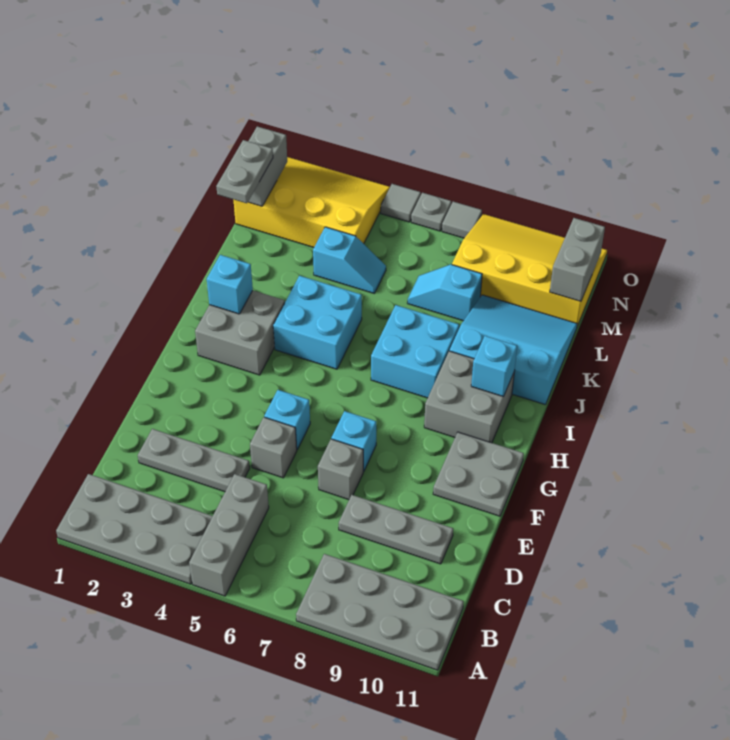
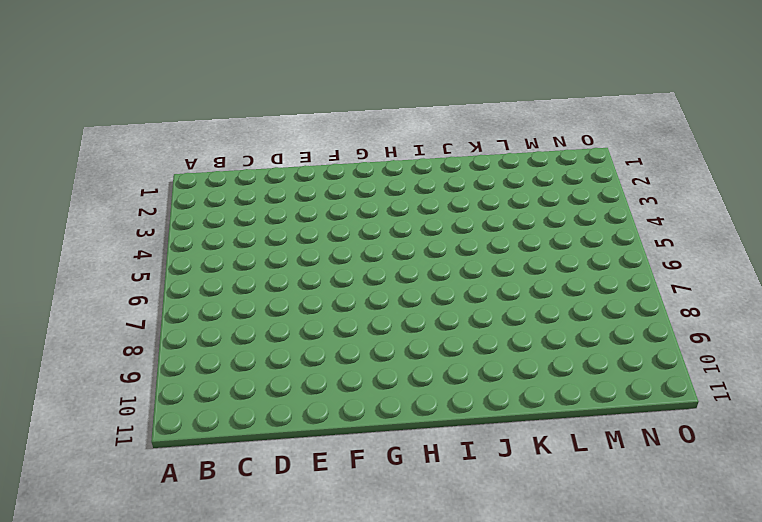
none -> grey 2x4 plate [56,474,213,584]
none -> grey 1x3 brick [189,474,269,596]
none -> grey 2x4 plate [296,554,464,670]

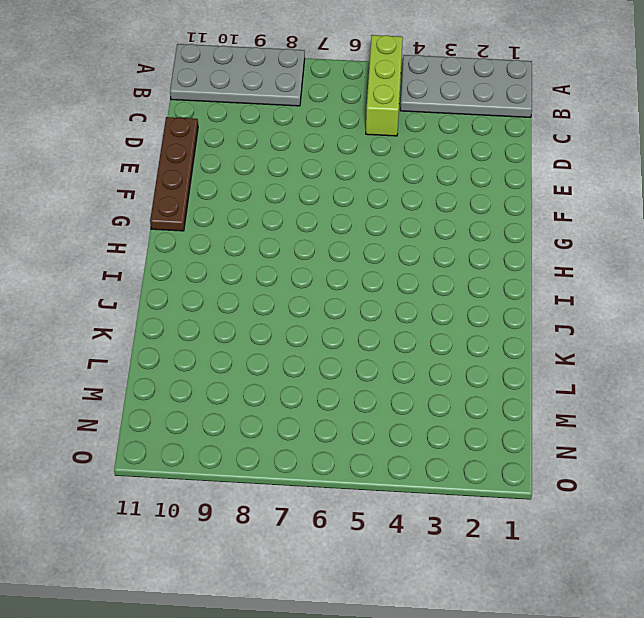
lime 1x3 brick [366,35,403,136] -> grey 1x3 brick [189,474,269,596]
brown 1x4 plate [150,117,198,231] -> grey 2x2 plate [433,432,524,516]
none -> grey 1x3 plate [138,429,250,492]
none -> grey 1x3 plate [339,495,453,564]
none -> grey 1x1 brick [250,417,297,478]

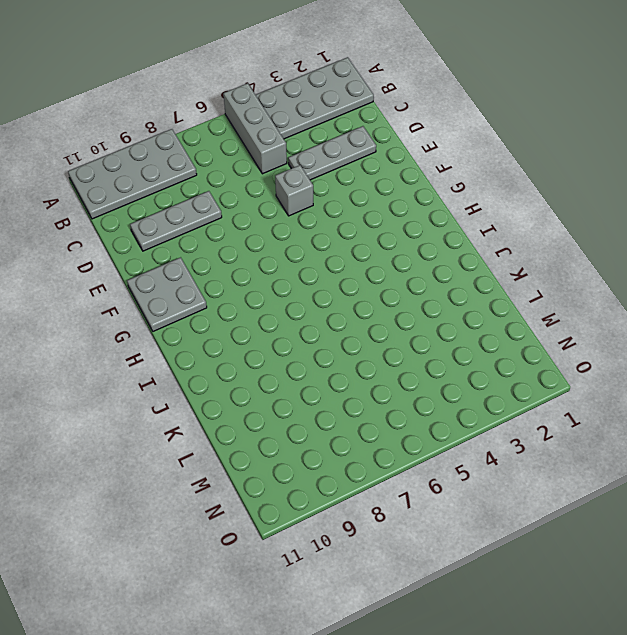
none -> grey 1x1 brick [318,439,363,500]
none -> cyan 1x1 brick [264,390,310,449]
none -> cyan 1x1 brick [331,411,376,472]

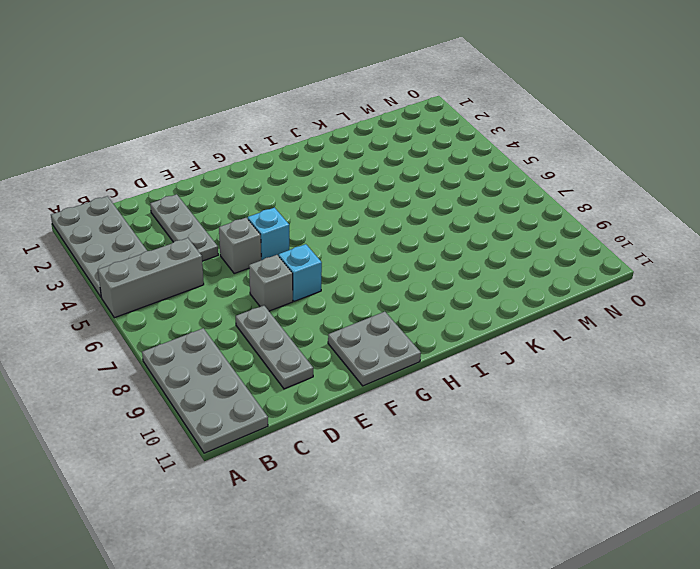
none -> grey 2x2 brick [195,291,285,375]
none -> grey 2x2 brick [424,351,514,443]
none -> cyan 2x2 brick [273,276,362,369]

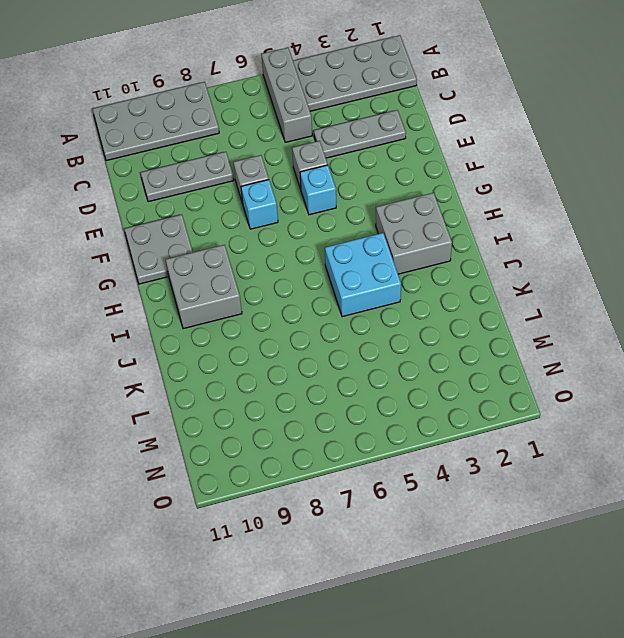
none -> cyan 2x2 brick [371,305,459,398]
none -> cyan 3x3 slope [450,295,577,405]
none -> cyan 1x2 slope [313,227,386,293]

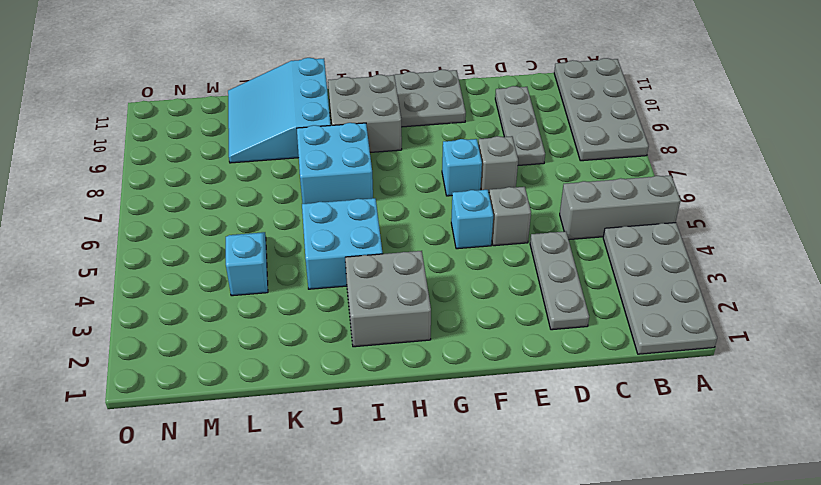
none -> cyan 1x2 slope [408,265,482,321]
none -> yellow 3x4 slope [234,157,390,247]
none -> yellow 3x4 slope [452,214,607,326]

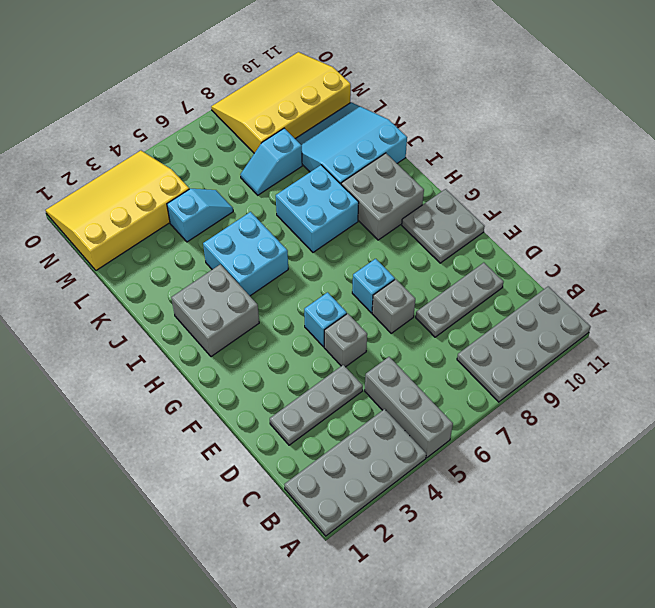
none -> grey 1x1 tile [381,184,421,222]
none -> grey 1x1 plate [411,193,451,231]
none -> grey 1x1 tile [442,202,482,238]

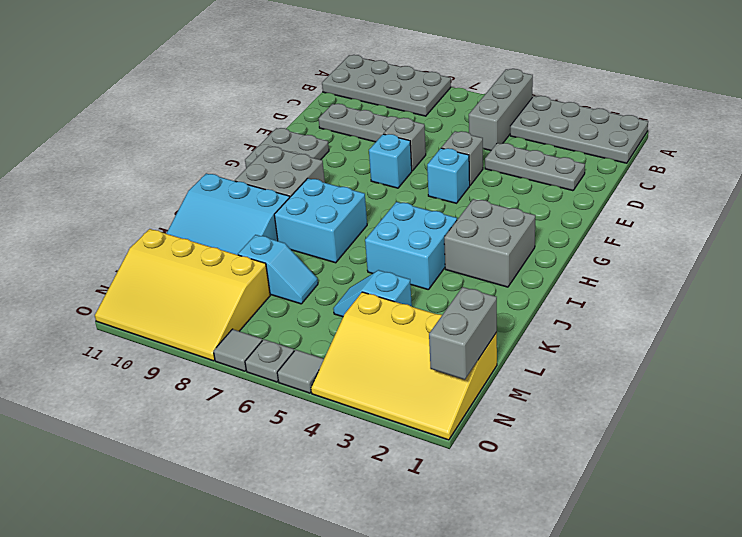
none -> cyan 1x1 brick [207,255,253,314]
none -> cyan 1x1 brick [471,336,517,397]
none -> grey 1x2 brick [550,218,605,302]

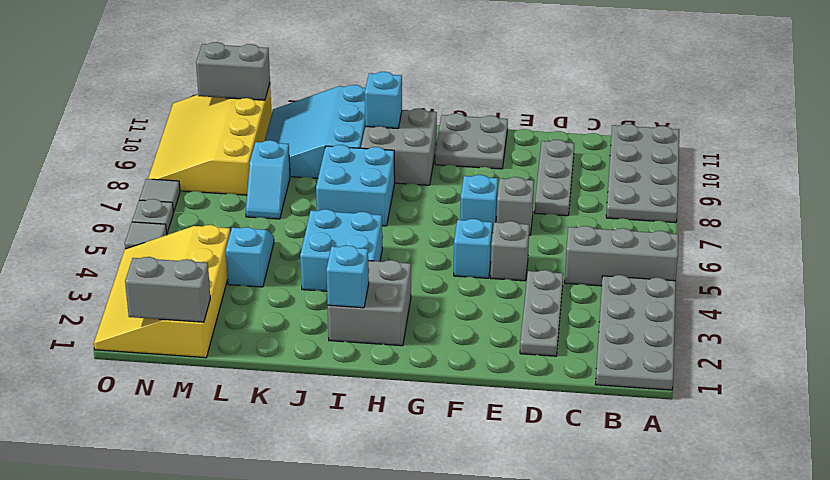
none -> grey 1x2 plate [216,140,273,203]

